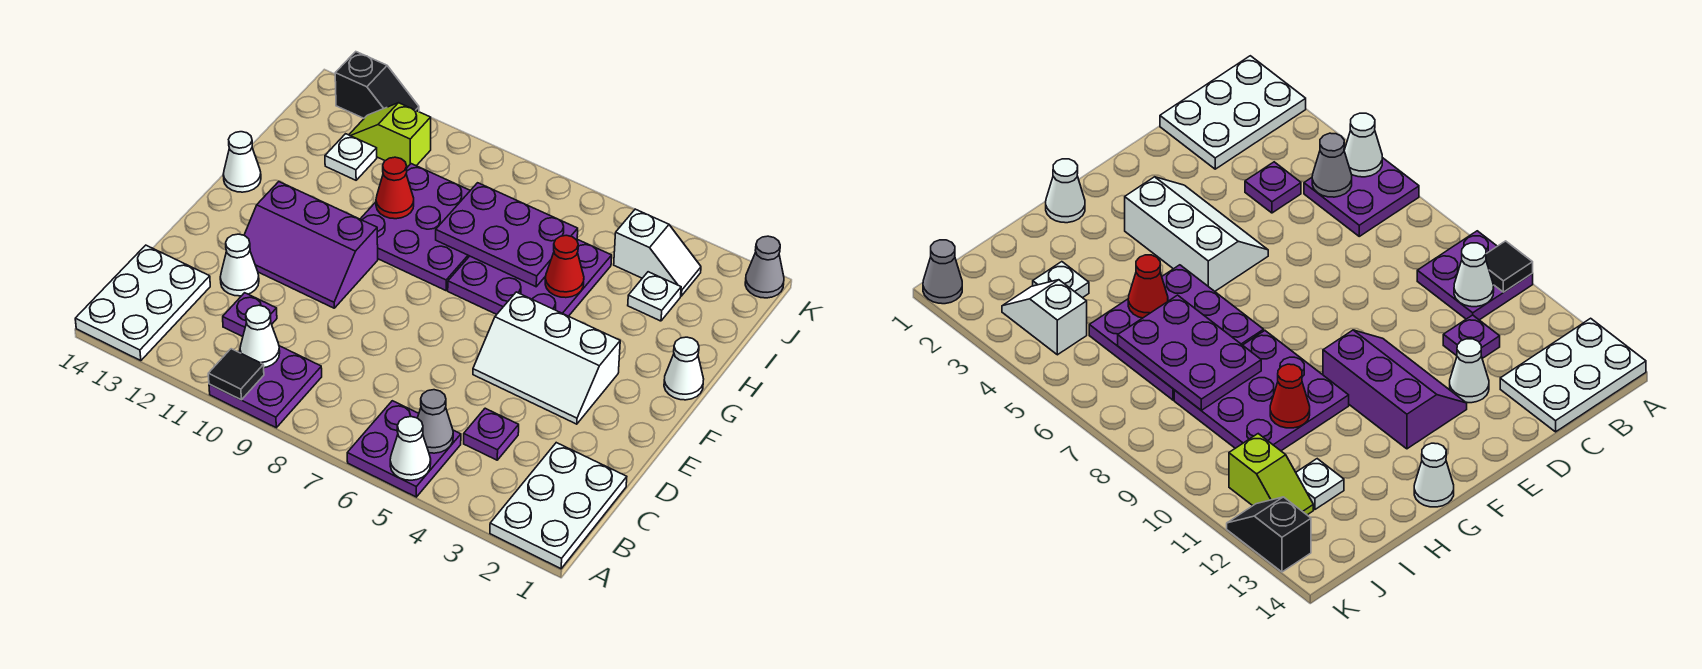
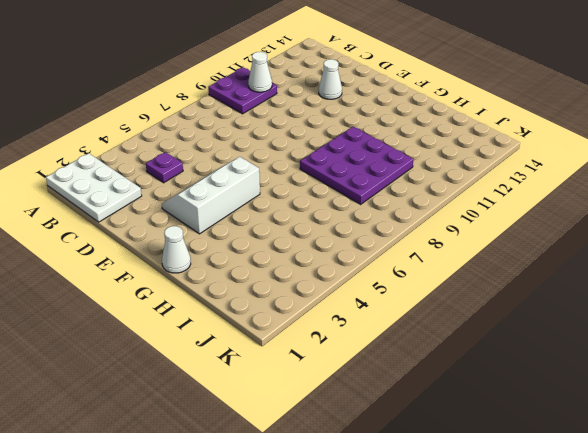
none -> purple 2x2 plate [347,401,461,497]
none -> white 2x3 plate [75,245,210,361]
none -> purple 1x1 plate [223,293,277,337]

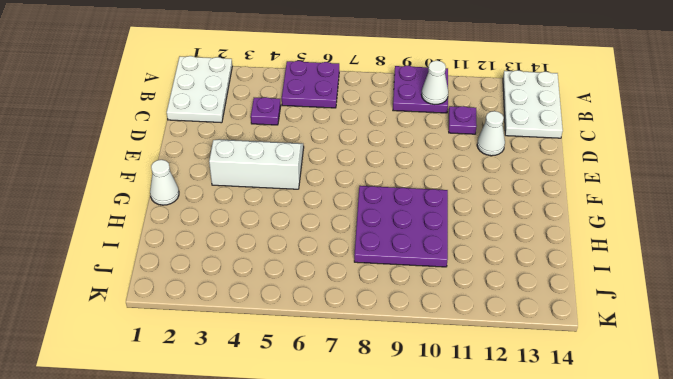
none -> purple 2x3 slope [244,182,378,308]
none -> purple 3x3 plate [448,239,612,316]
none -> white 1x1 cone [223,132,261,192]

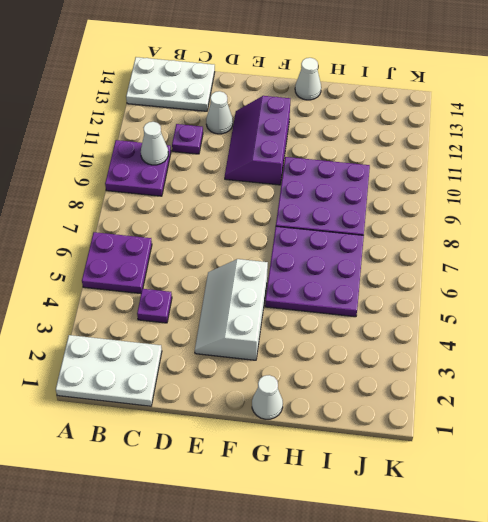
none -> white 1x1 plate [628,272,681,321]
none -> white 1x1 plate [325,134,377,180]
none -> white 1x2 slope [614,209,701,296]

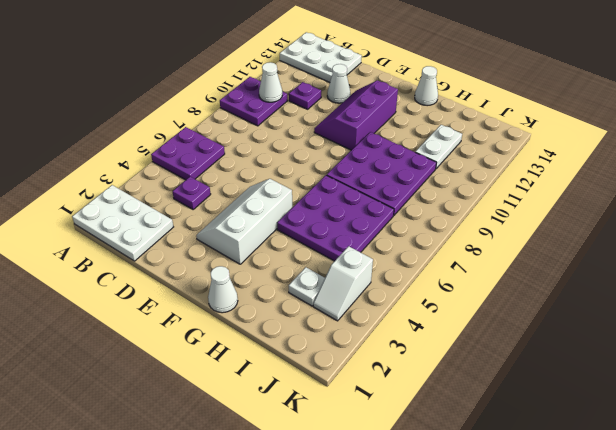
white 1x2 plate [415,125,462,169] -> white 1x1 plate [325,134,377,180]
none -> lime 1x2 slope [349,103,431,167]
none -> grey 1x1 cone [745,236,784,298]
none -> black 1x2 slope [335,52,419,118]

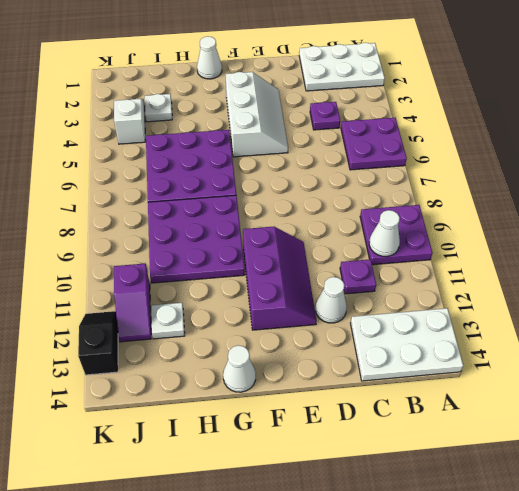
purple 1x2 slope [114,264,151,342] -> lime 1x2 slope [349,103,431,167]
none -> grey 1x1 cone [745,236,784,298]
none -> white 1x1 cone [390,416,431,480]
none -> black 1x1 tile [208,349,264,400]

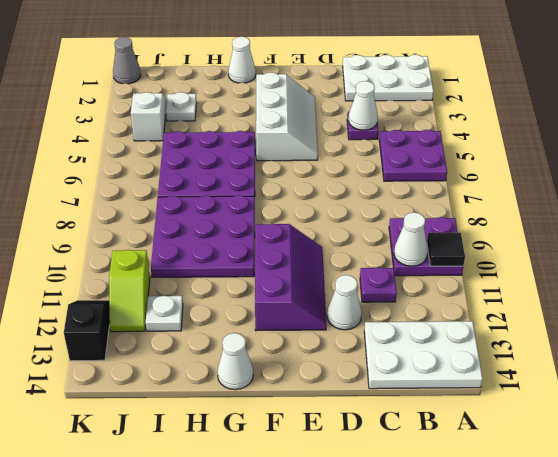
white 1x1 cone [348,81,378,130] -> white 1x1 cone moved to [390,416,431,480]
none -> grey 1x1 cone [418,390,453,453]
none -> red 1x1 cone [545,235,584,298]
none -> purple 2x3 plate [436,183,578,287]

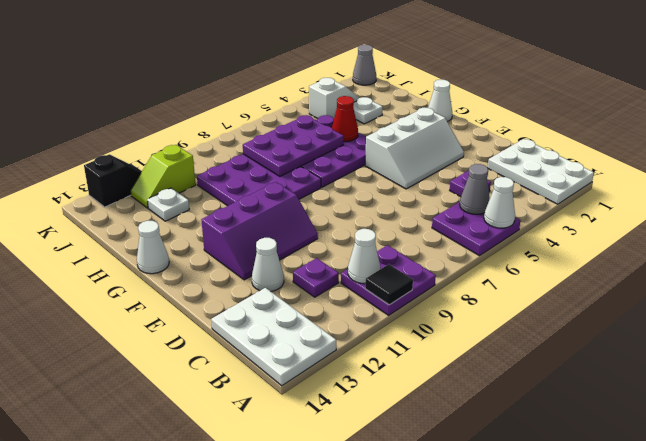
none -> red 1x1 cone [376,157,414,219]

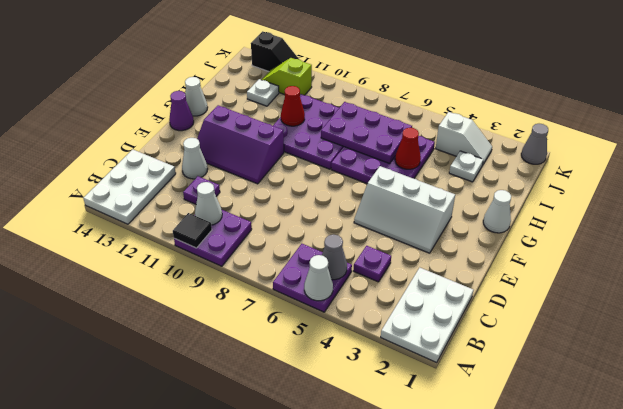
purple 1x1 cone [169,91,194,131] -> none

